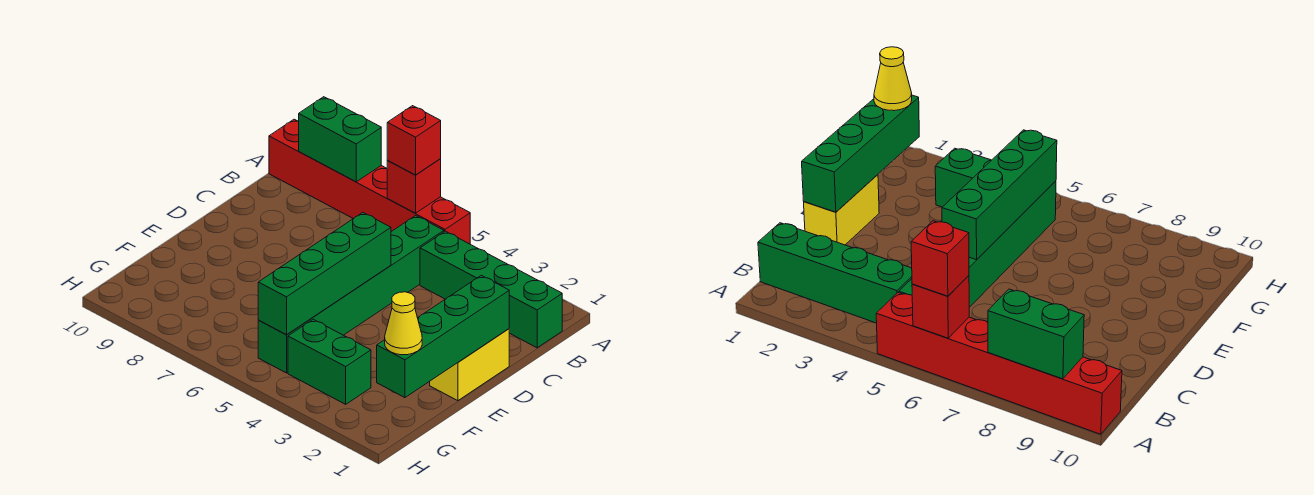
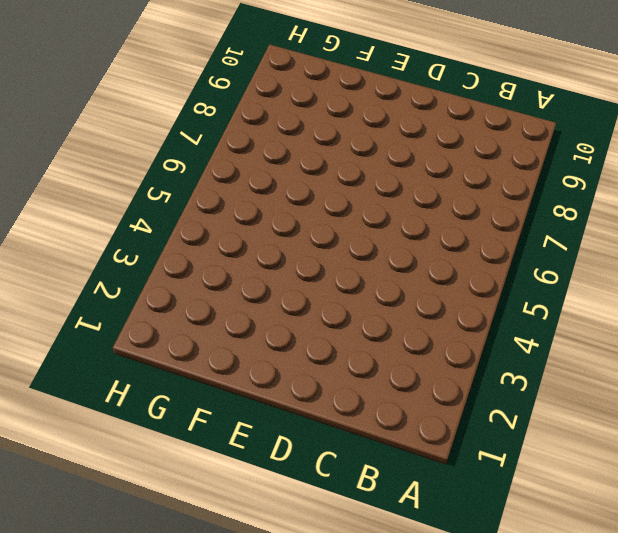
none -> red 1x6 brick [269,119,470,244]
none -> green 1x4 brick [420,231,562,348]

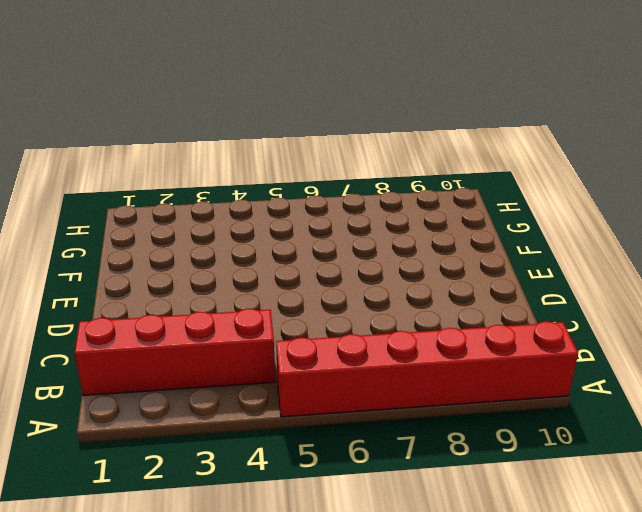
red 1x4 brick [75,309,275,396] -> green 1x4 brick [420,231,562,348]
none -> green 1x6 brick [258,216,444,373]
none -> yellow 1x2 brick [430,329,509,401]

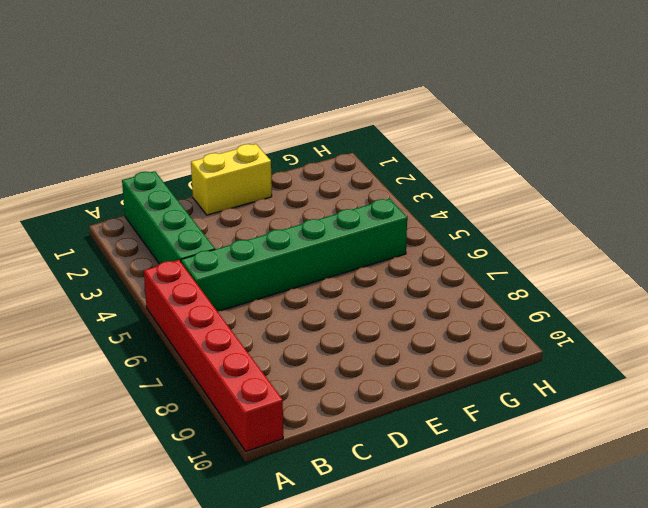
none -> green 1x2 brick [288,319,371,404]
none -> red 1x1 brick [387,159,441,213]

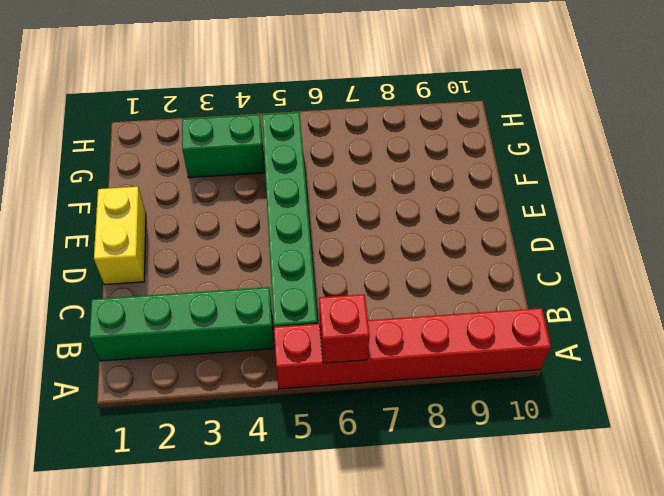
none -> green 1x2 brick [299,97,381,182]
none -> green 1x4 brick [377,275,509,398]

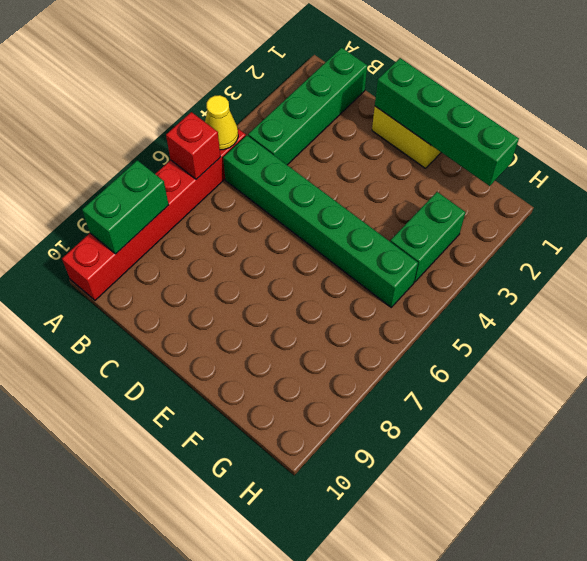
yellow 1x1 cone [205,95,238,150] -> yellow 1x1 cone moved to [385,292,422,355]
none -> green 1x4 brick [258,213,391,335]
none -> red 1x1 brick [387,106,441,175]

